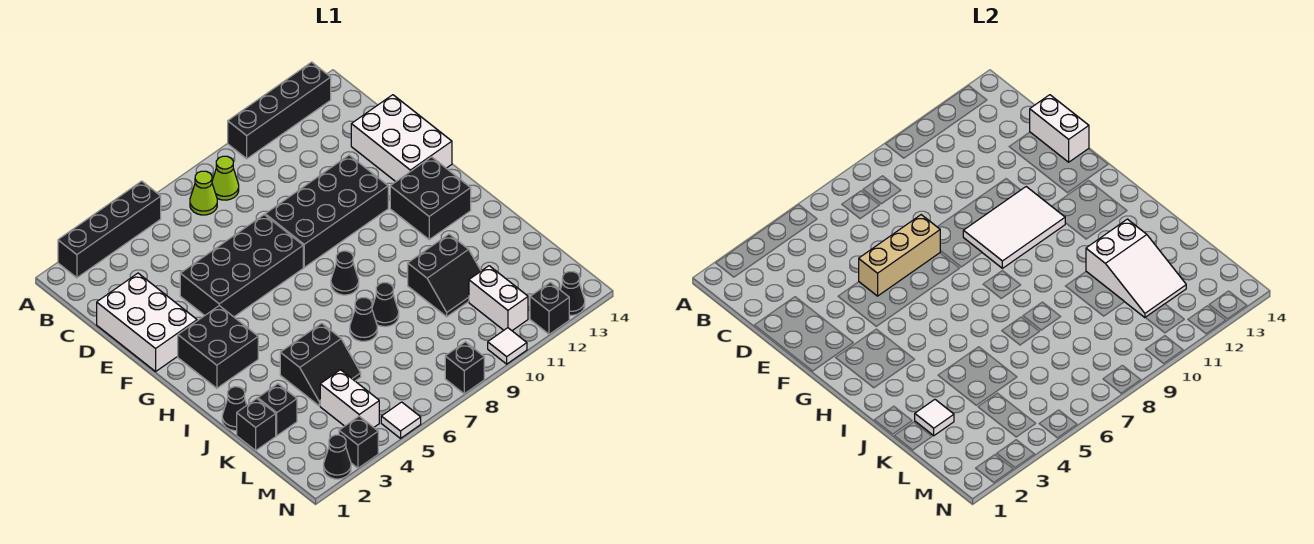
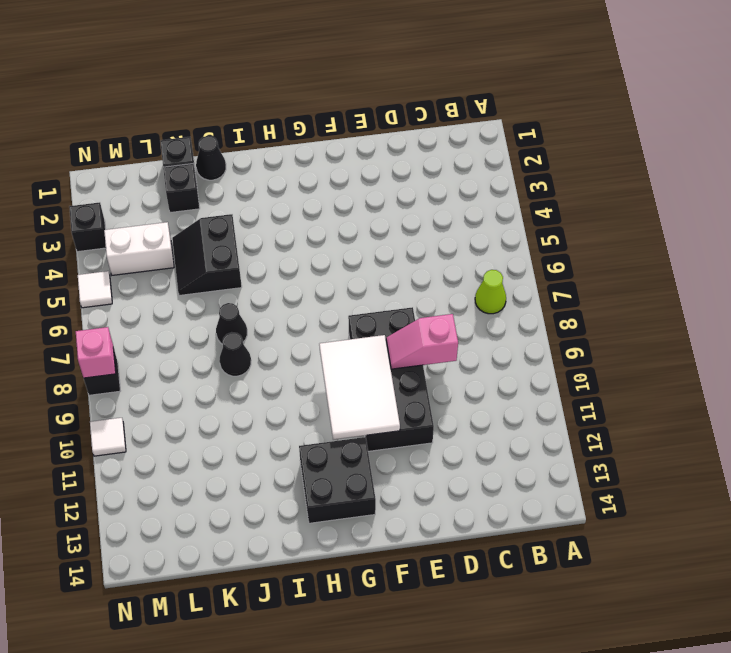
pink 1x2 slope [386,314,458,369] -> none
pink 1x1 brick [76,327,116,378] -> none
none -> black 1x4 brick [58,181,161,278]
none -> black 1x4 brick [228,62,331,159]
none -> lime 1x1 cone [212,156,239,200]
none -> white 2x3 brick [97,273,197,371]

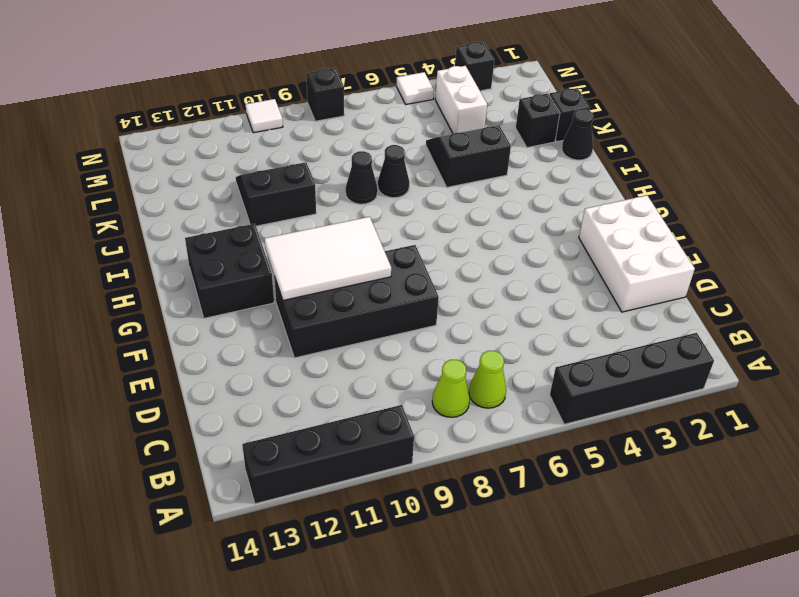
none -> white 2x3 brick [351,95,452,182]
none -> black 2x4 brick [180,215,303,317]
none -> black 2x2 brick [178,306,258,388]
none -> black 1x1 cone [331,251,359,295]

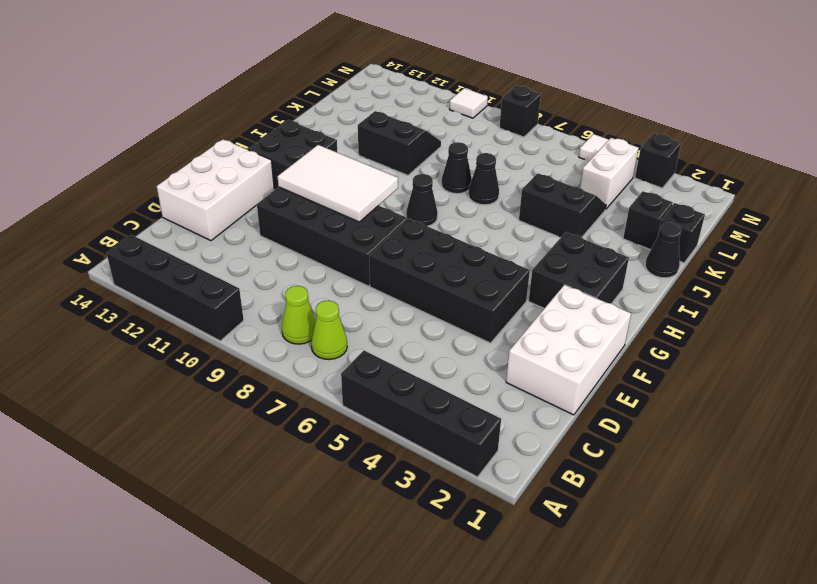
none -> white 1x2 brick [469,266,528,330]
none -> black 1x1 cone [324,435,351,479]
none -> black 1x1 brick [530,282,569,334]
none -> black 1x1 cone [560,272,585,315]

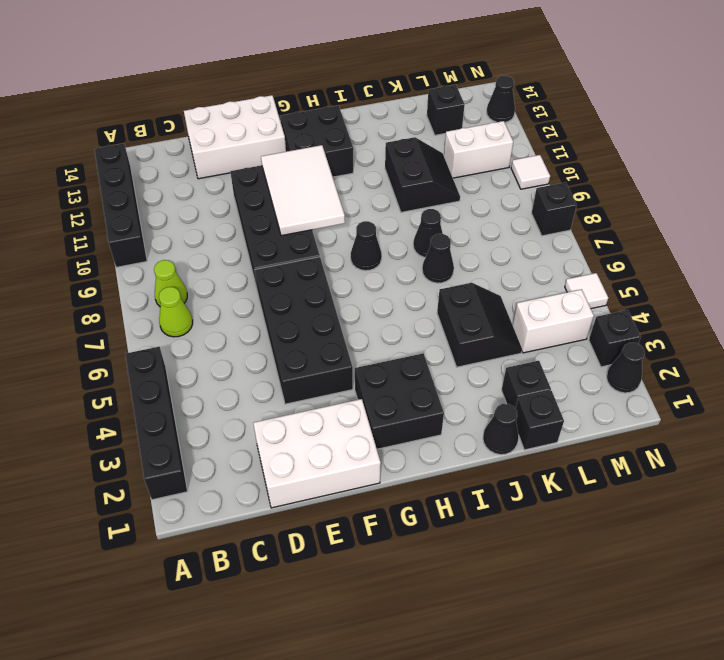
black 1x1 brick [427,85,465,135] -> black 1x1 brick moved to [530,282,569,334]
none -> white 1x2 brick [1030,95,1089,162]
none -> tan 1x3 brick [859,215,940,296]
none -> white 2x3 slope [1086,219,1186,318]
none -> white 1x1 tile [915,400,954,436]

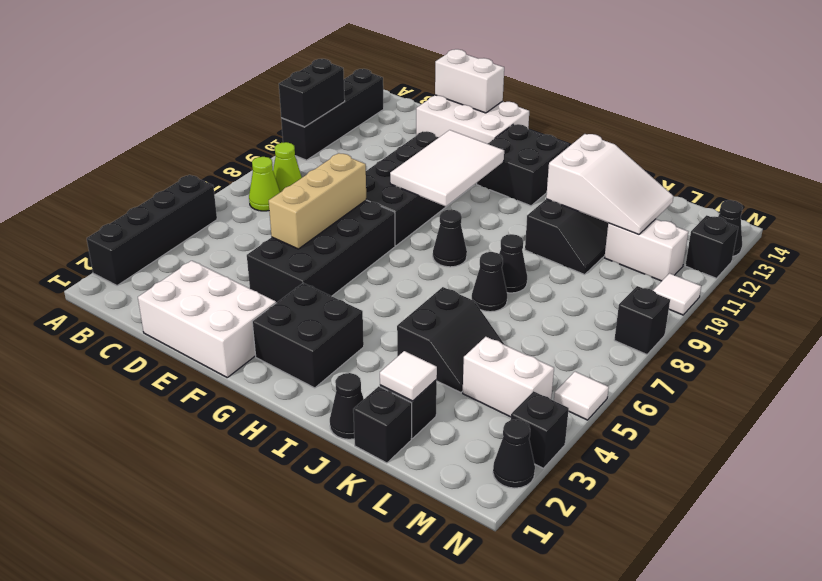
black 1x2 brick [279,59,345,127] -> none

